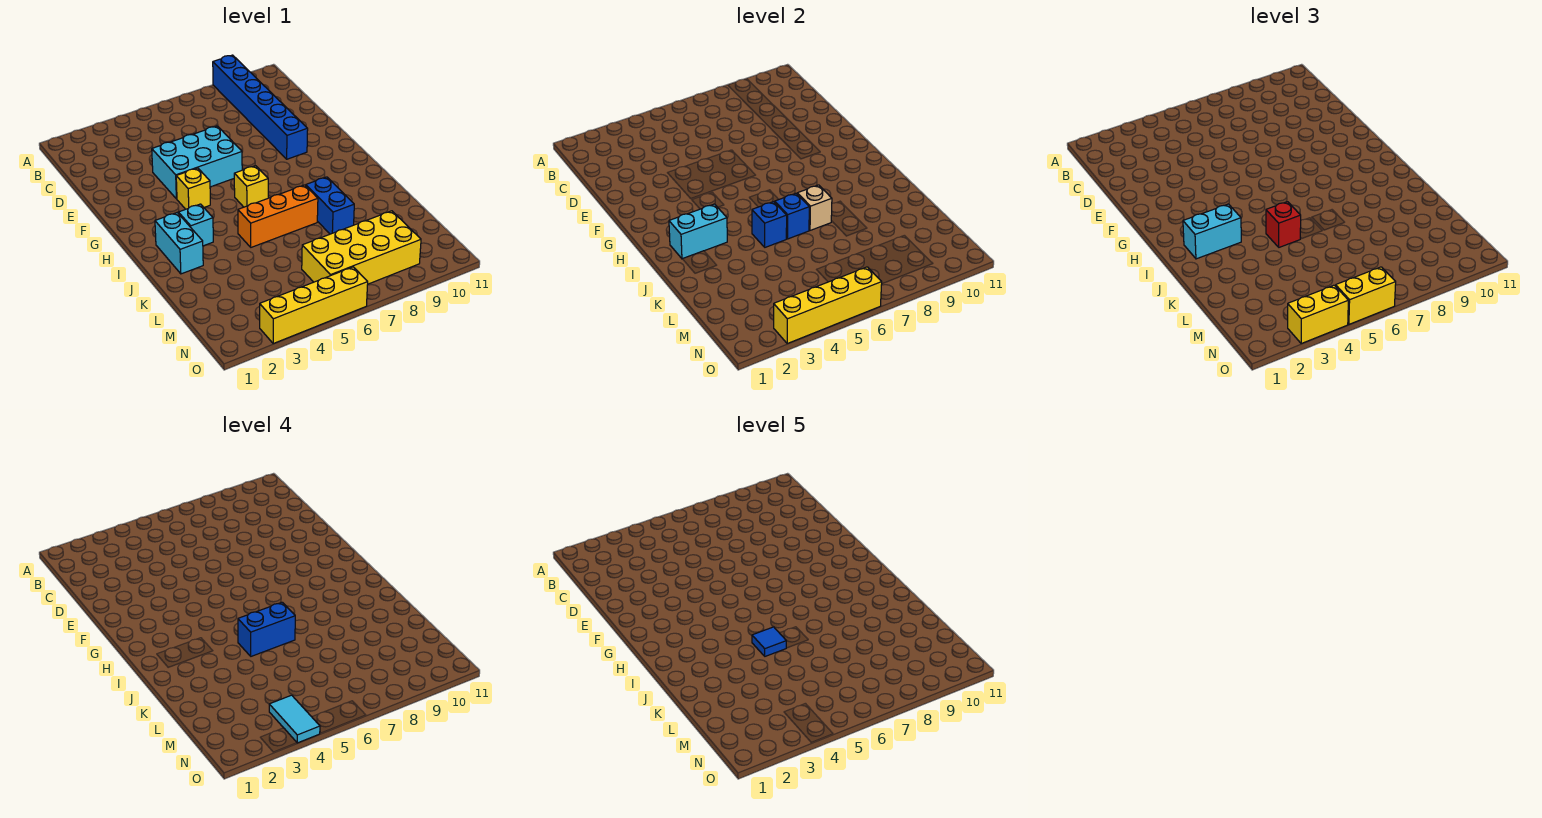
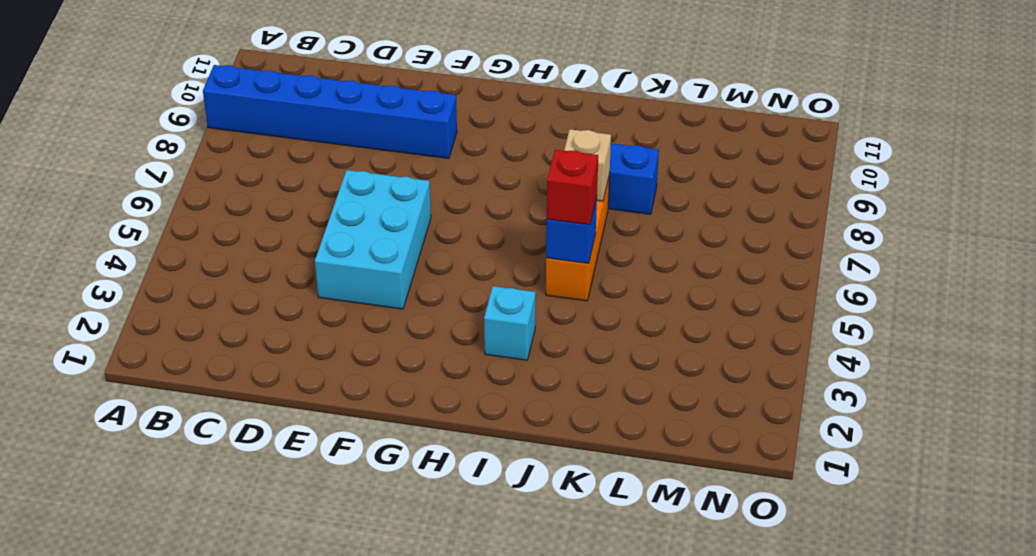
none -> yellow 1x1 brick [176,168,210,209]
none -> yellow 1x1 brick [234,166,268,207]
none -> cyan 1x2 brick [155,213,203,274]

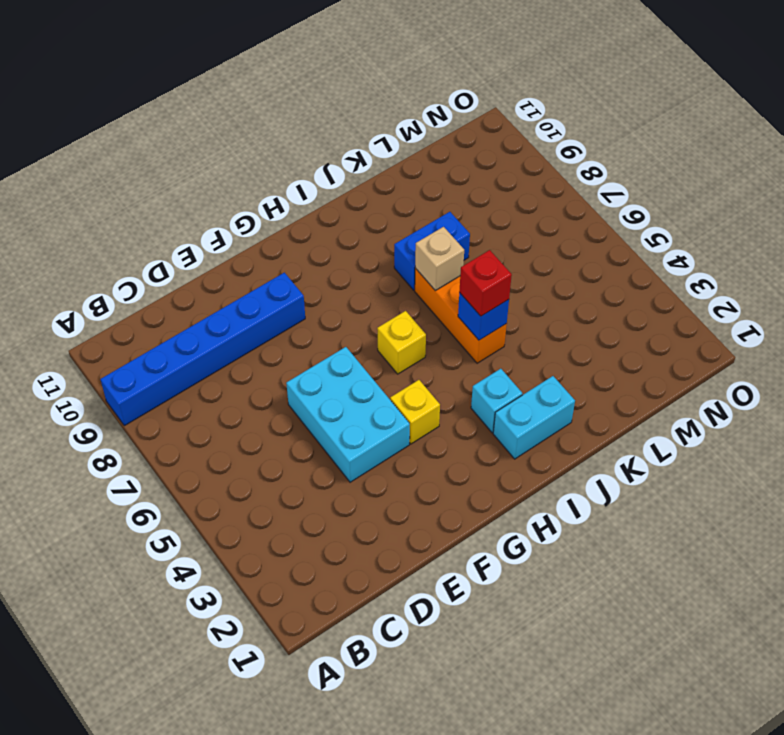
none -> yellow 2x4 brick [302,211,421,284]
none -> yellow 1x4 brick [260,267,368,344]
none -> cyan 1x2 brick [669,204,727,259]

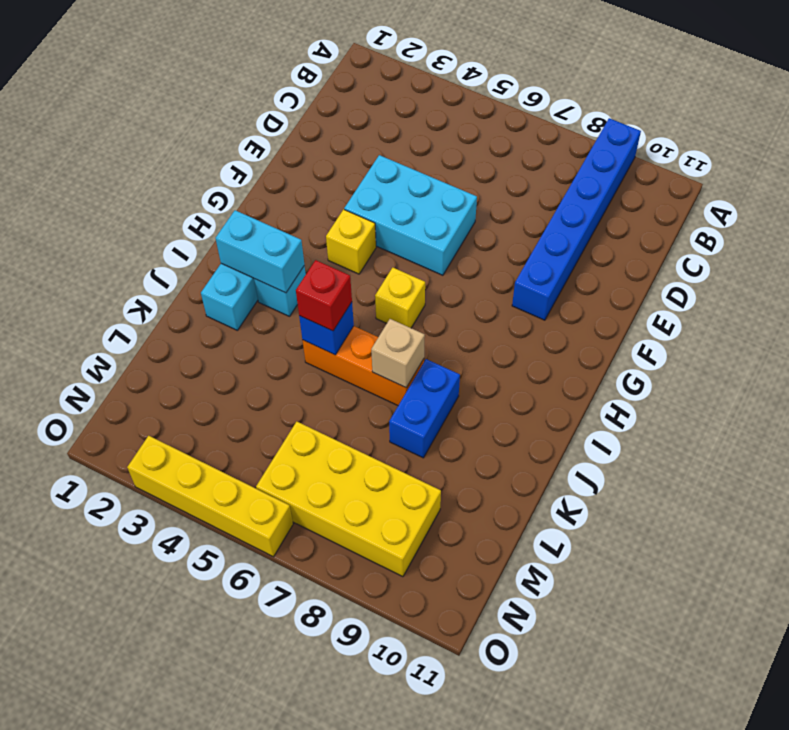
none -> blue 1x1 brick [775,193,809,239]
none -> yellow 1x4 brick [774,267,882,344]
none -> cyan 1x2 brick [1183,204,1241,259]

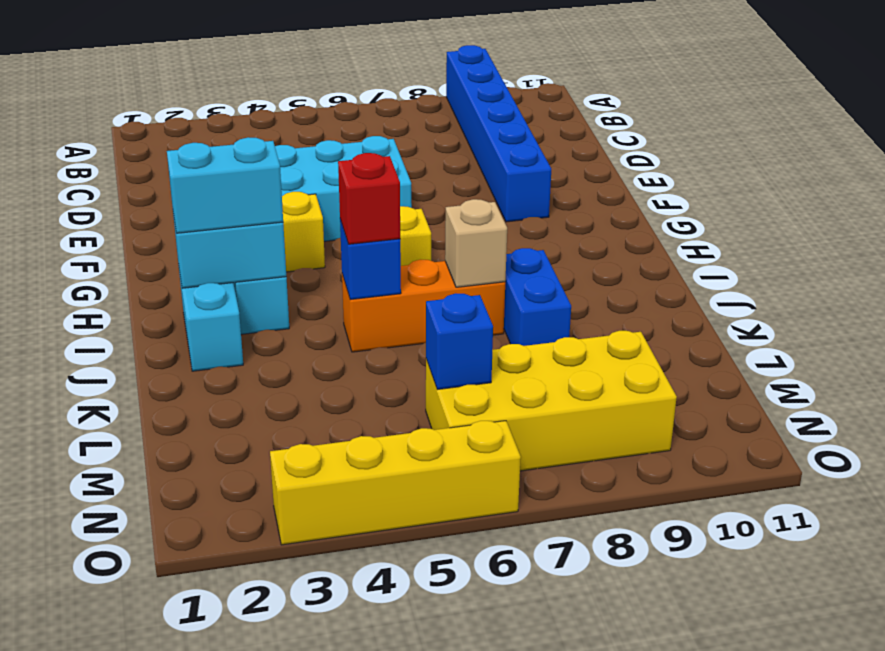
blue 1x1 brick [426,293,493,389] -> blue 1x1 brick moved to [775,193,809,239]
none -> yellow 1x4 brick [774,267,882,344]
none -> yellow 1x2 brick [1288,285,1348,344]
none -> yellow 1x2 brick [1336,267,1396,324]

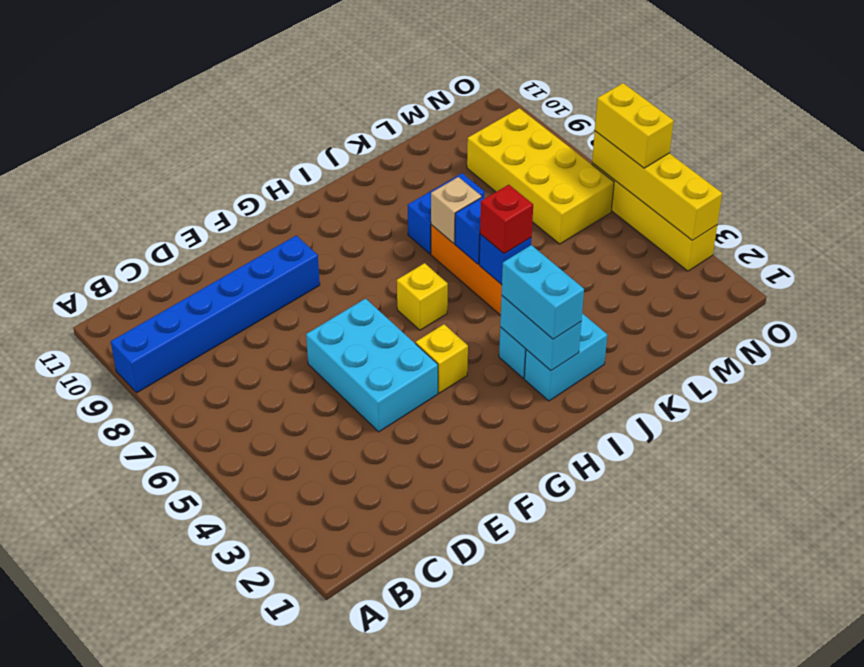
none -> yellow 1x2 brick [1288,285,1348,344]
none -> blue 1x2 brick [238,602,295,656]
none -> cyan 1x2 tile [269,695,320,743]

